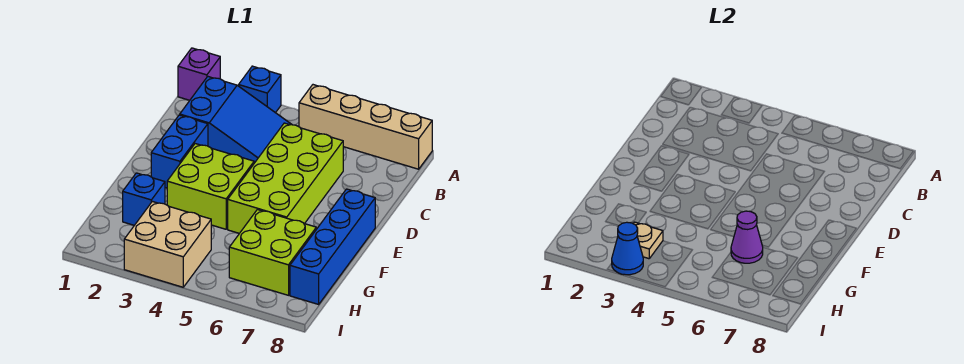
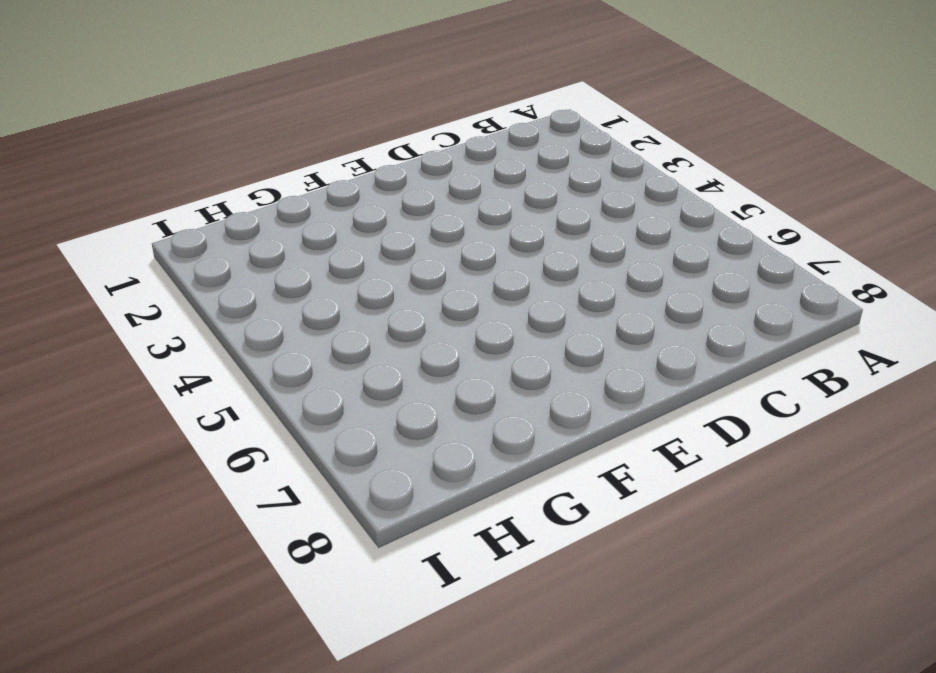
none -> purple 1x1 brick [178,48,220,100]
none -> blue 1x1 brick [239,66,281,113]
none -> tan 1x4 brick [299,85,432,169]

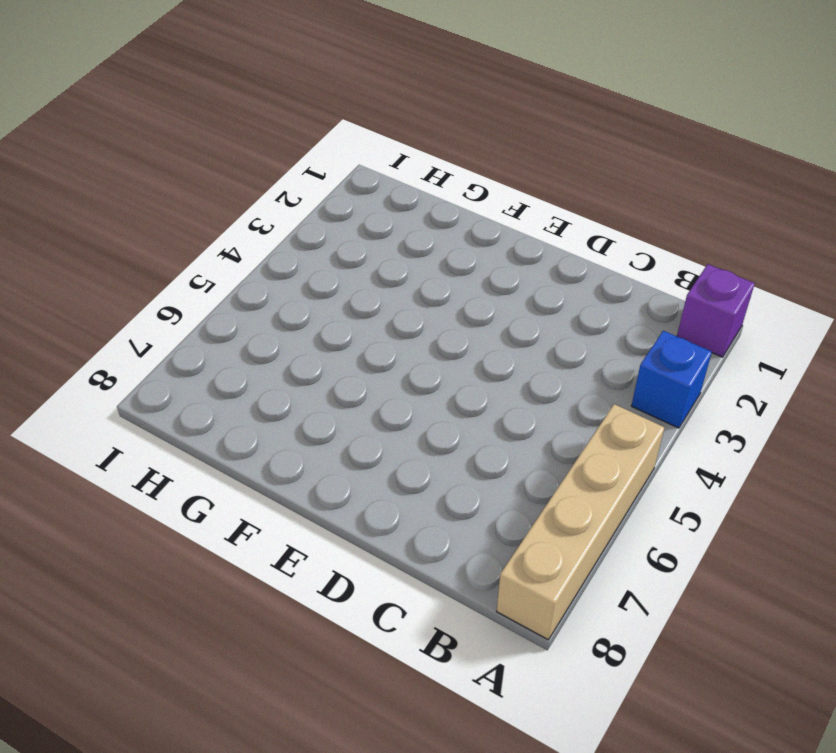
none -> blue 2x3 slope [180,77,292,163]
none -> lime 2x4 brick [228,123,343,233]
none -> blue 1x2 brick [151,115,208,188]

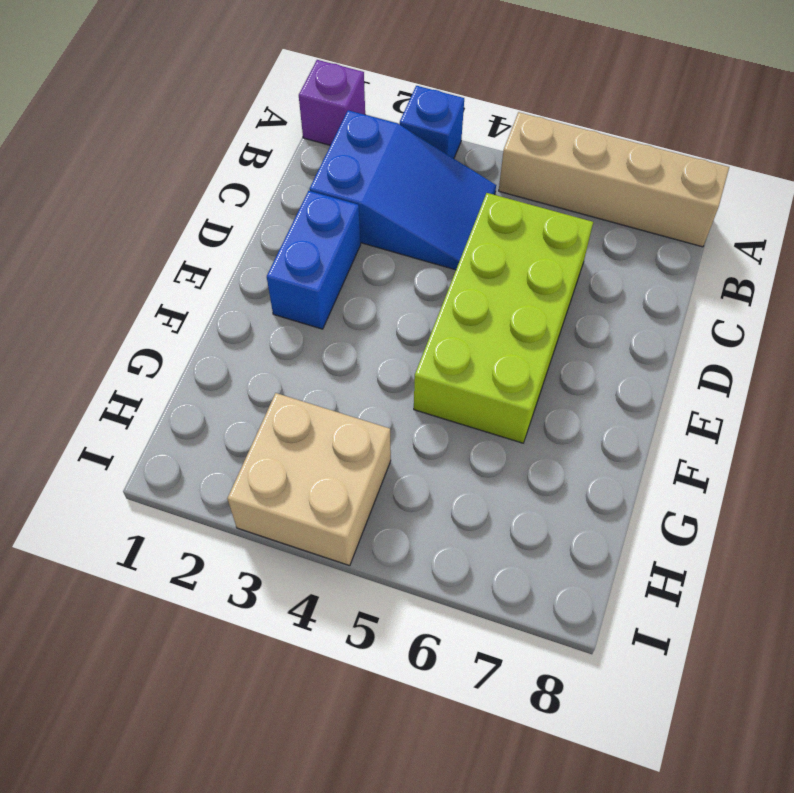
none -> lime 2x2 brick [167,144,254,229]
none -> blue 1x4 brick [290,189,375,304]
none -> blue 1x1 brick [123,173,165,225]

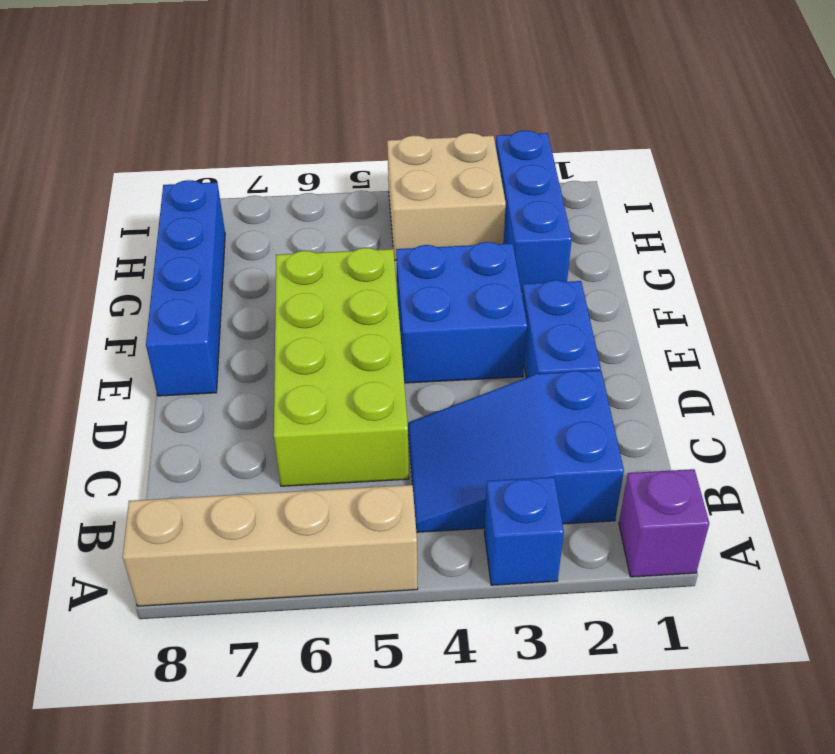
blue 2x2 brick [396,242,527,383] -> lime 2x2 brick [167,144,254,229]
blue 1x3 brick [496,131,572,292] -> blue 1x1 brick [123,173,165,225]
none -> lime 2x2 brick [229,210,316,295]
none -> purple 1x1 cone [731,211,763,263]
none -> tan 1x1 plate [633,222,663,259]

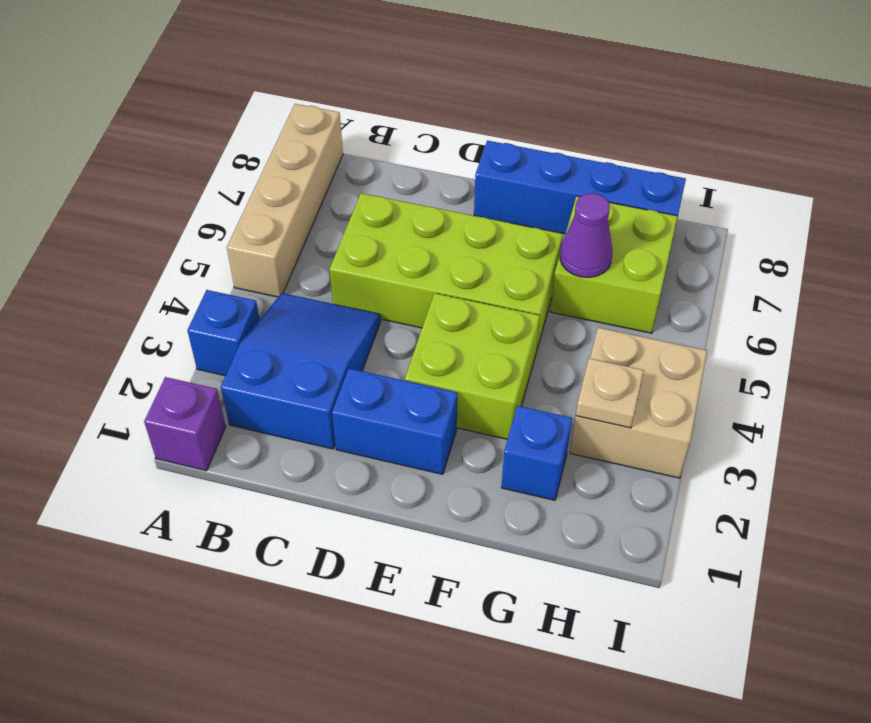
none -> blue 1x1 cone [612,222,643,275]

